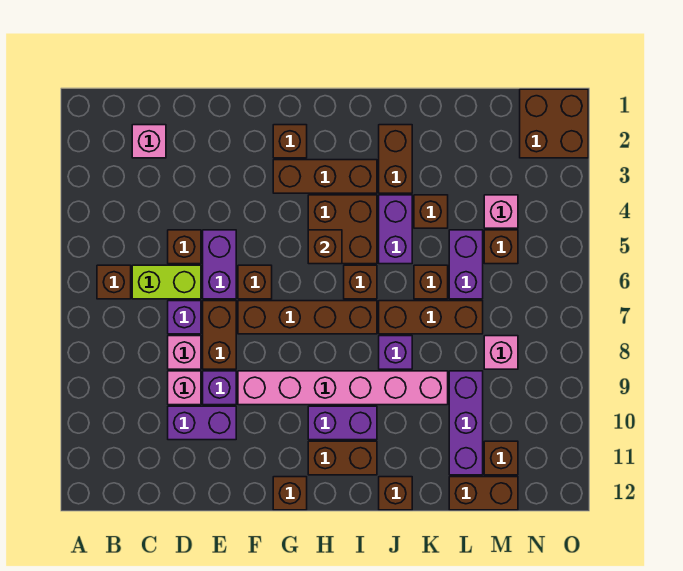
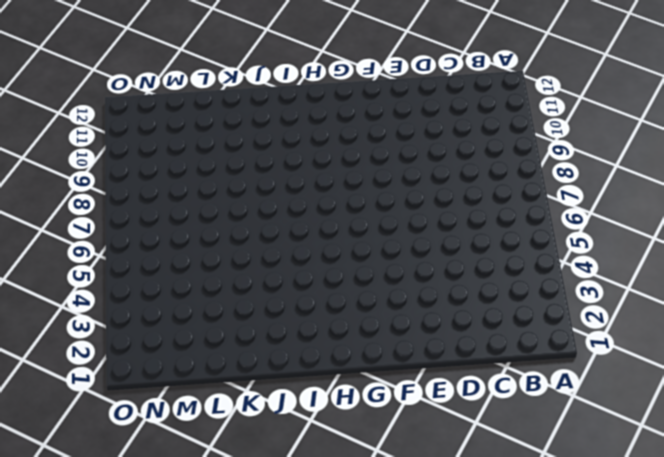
none -> brown 1x1 brick [97,265,131,299]
none -> pink 1x1 brick [132,125,166,158]
none -> lime 1x2 brick [132,265,201,299]
none -> brown 1x1 brick [168,230,201,264]

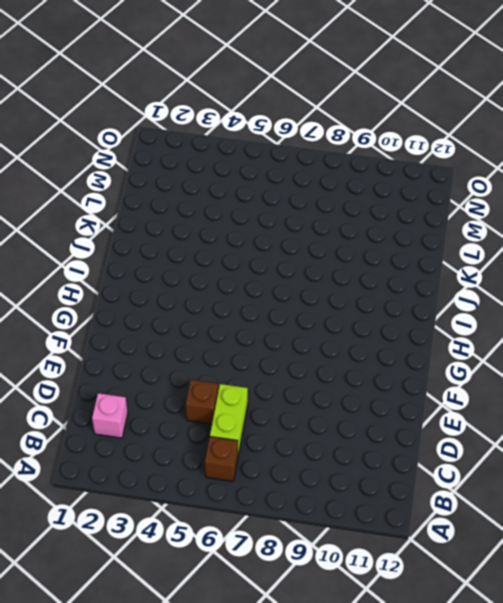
none -> purple 1x1 brick [168,301,201,334]
none -> pink 1x1 brick [168,336,201,369]
none -> pink 1x1 brick [168,371,201,405]
none -> purple 1x2 brick [168,406,236,440]

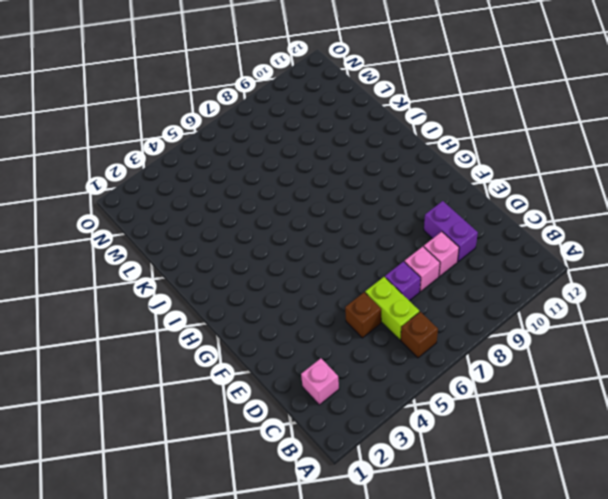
none -> purple 1x2 brick [203,230,236,299]
none -> brown 1x2 brick [203,301,236,369]
none -> purple 1x1 brick [203,371,236,405]
none -> brown 1x1 brick [238,265,272,299]

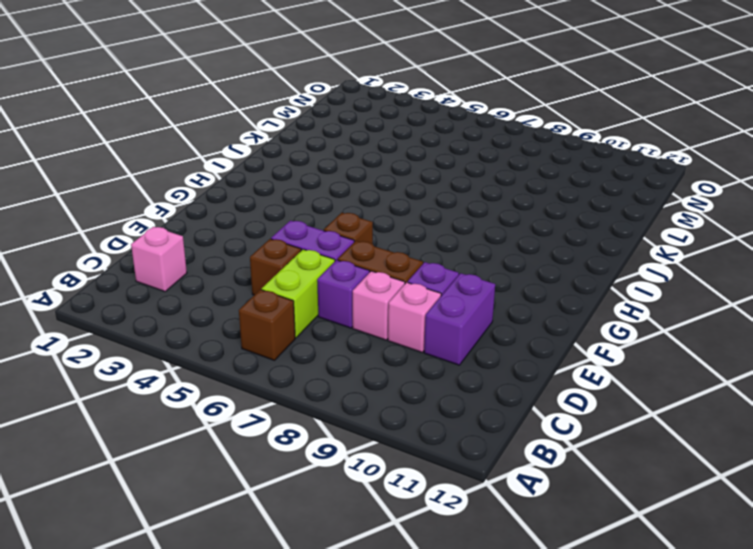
none -> brown 1x4 brick [238,301,377,334]
none -> pink 1x6 brick [238,371,448,405]
none -> brown 1x1 brick [273,125,307,158]
none -> brown 1x3 brick [273,160,377,193]

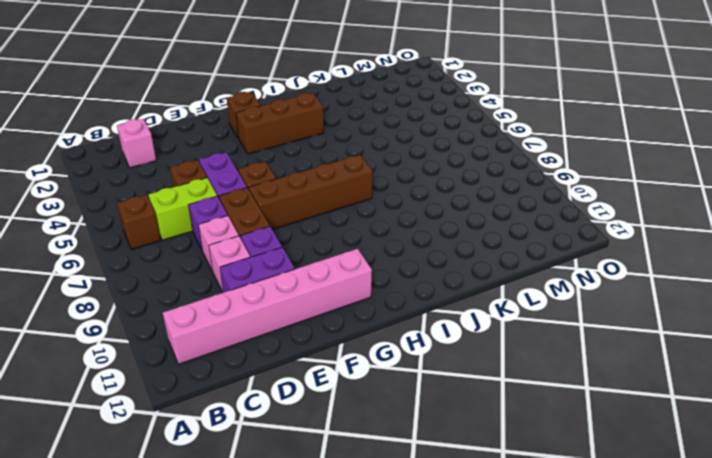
pink 1x6 brick [163,249,372,364] -> pink 1x6 brick moved to [238,371,448,405]
none -> brown 1x1 brick [273,477,307,510]
none -> brown 2x2 brick [308,195,377,264]
none -> purple 1x2 brick [308,406,377,440]
none -> brown 1x2 brick [308,441,377,475]

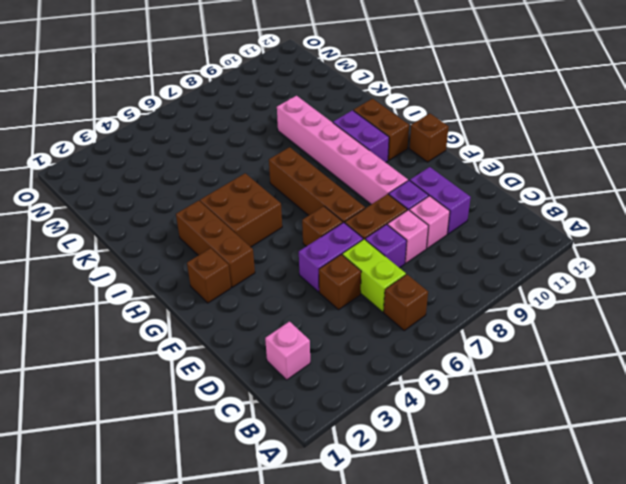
none -> brown 1x1 brick [344,265,377,299]
none -> brown 1x2 brick [379,125,412,193]
none -> purple 1x2 brick [379,195,412,264]
none -> brown 1x3 brick [379,301,483,334]

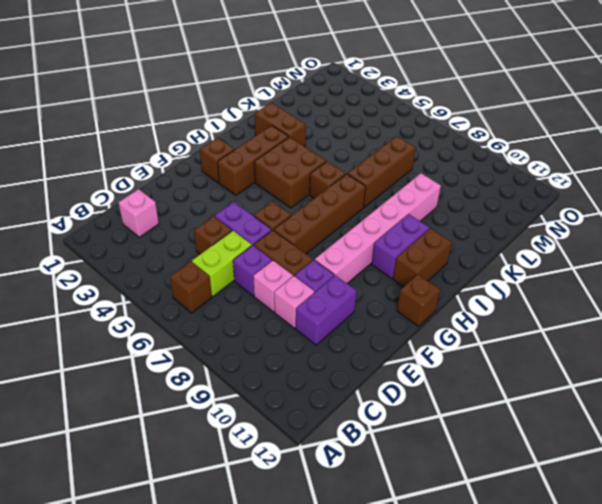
none -> purple 1x2 brick [379,195,412,264]
none -> purple 1x1 brick [379,336,412,369]
none -> brown 1x1 brick [379,477,412,510]
none -> brown 1x1 brick [414,195,448,228]

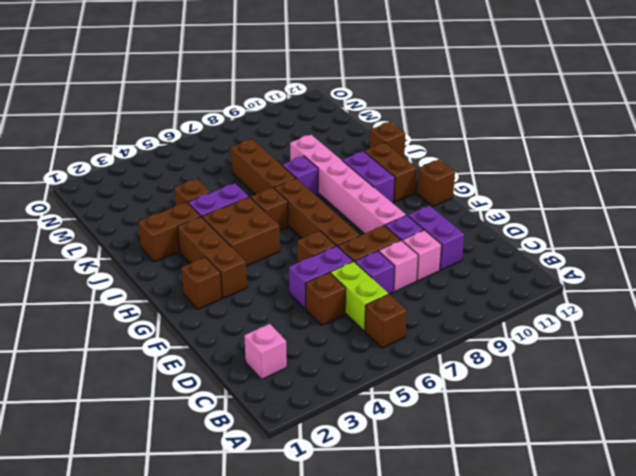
none -> brown 1x1 brick [414,265,448,299]
none -> purple 1x2 brick [449,230,483,299]
none -> purple 1x3 brick [449,371,483,475]
none -> brown 1x2 brick [449,477,518,510]

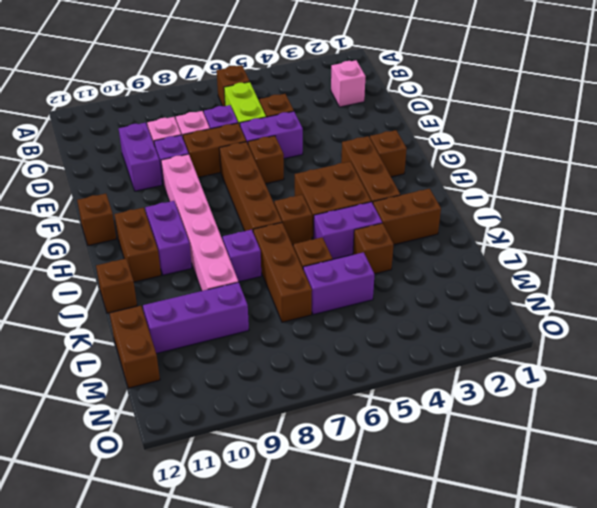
none -> pink 1x1 brick [484,195,518,228]
none -> brown 1x1 brick [484,230,518,264]
none -> pink 1x1 brick [484,336,518,369]
none -> brown 1x1 brick [484,441,518,475]

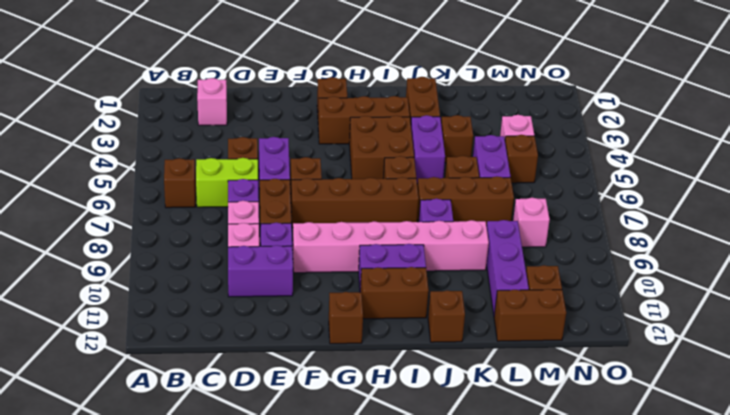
none -> brown 2x2 brick [520,89,588,158]
none -> brown 1x1 brick [308,230,342,264]

